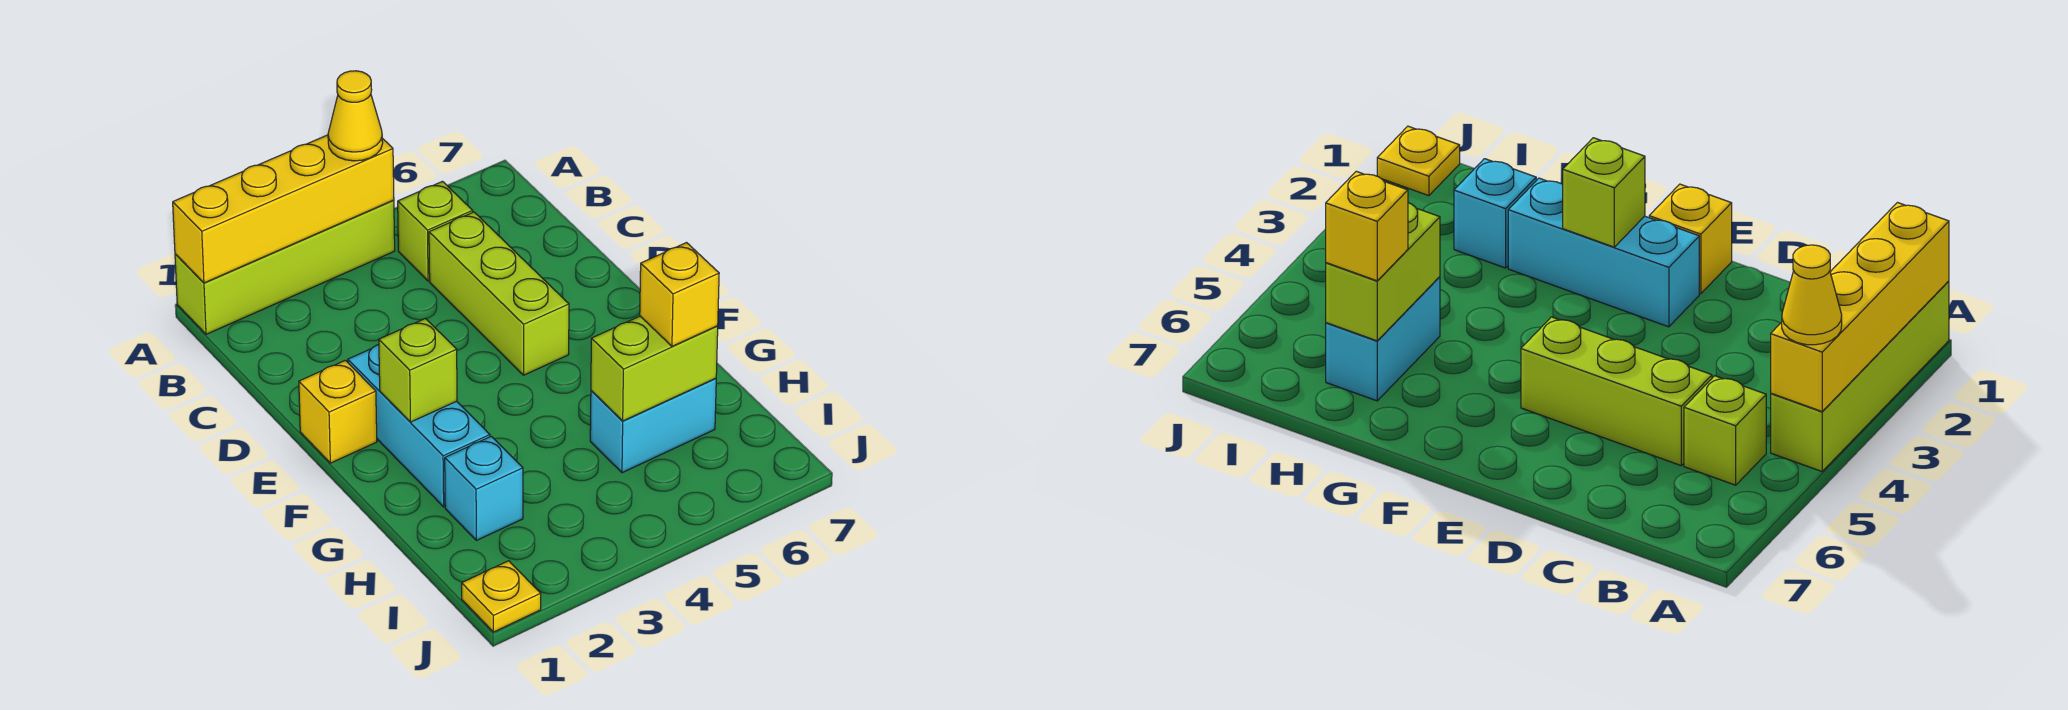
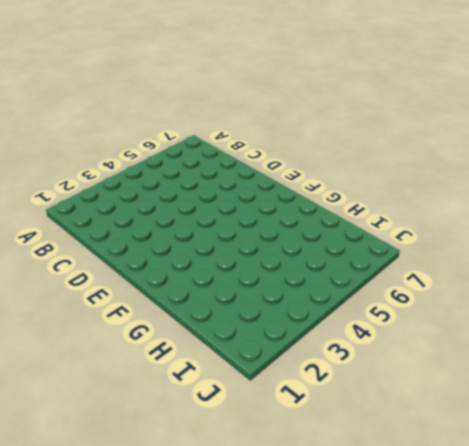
none -> lime 1x4 brick [175,200,395,334]
none -> lime 1x1 brick [398,181,473,281]
none -> lime 1x3 brick [429,212,569,375]

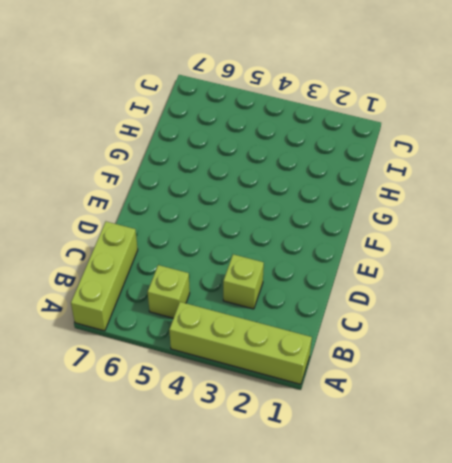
lime 1x3 brick [71,222,138,331] -> lime 1x3 brick moved to [429,212,569,375]
lime 1x1 brick [223,254,264,309] -> lime 1x1 brick moved to [379,319,457,422]
none -> yellow 1x1 brick [299,360,377,463]
none -> cyan 1x3 brick [348,345,490,507]
none -> cyan 1x1 brick [445,436,523,540]

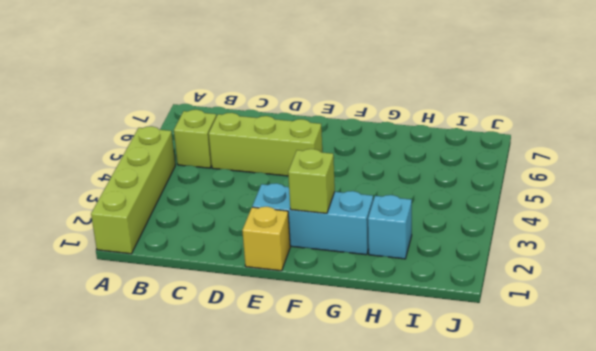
none -> cyan 1x2 brick [590,378,716,473]
none -> yellow 1x1 plate [462,561,541,632]
none -> yellow 1x4 brick [173,135,394,283]

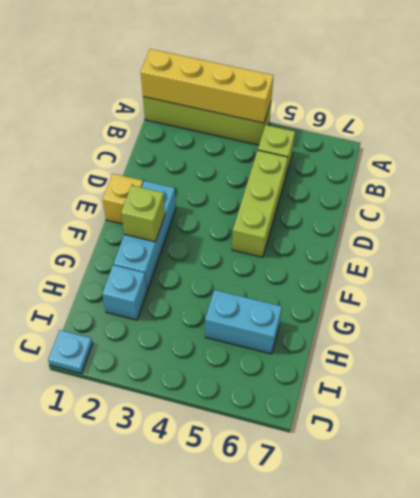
cyan 1x1 plate [48,330,93,373] -> yellow 1x1 plate [462,561,541,632]
none -> lime 1x2 brick [591,316,718,421]
none -> yellow 1x1 cone [328,71,383,161]
none -> yellow 1x1 brick [640,243,719,346]

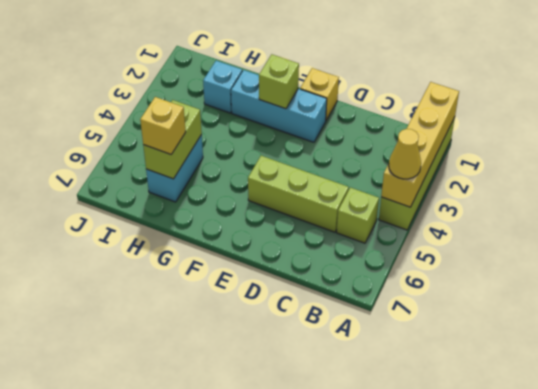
none -> yellow 1x1 plate [462,561,541,632]

